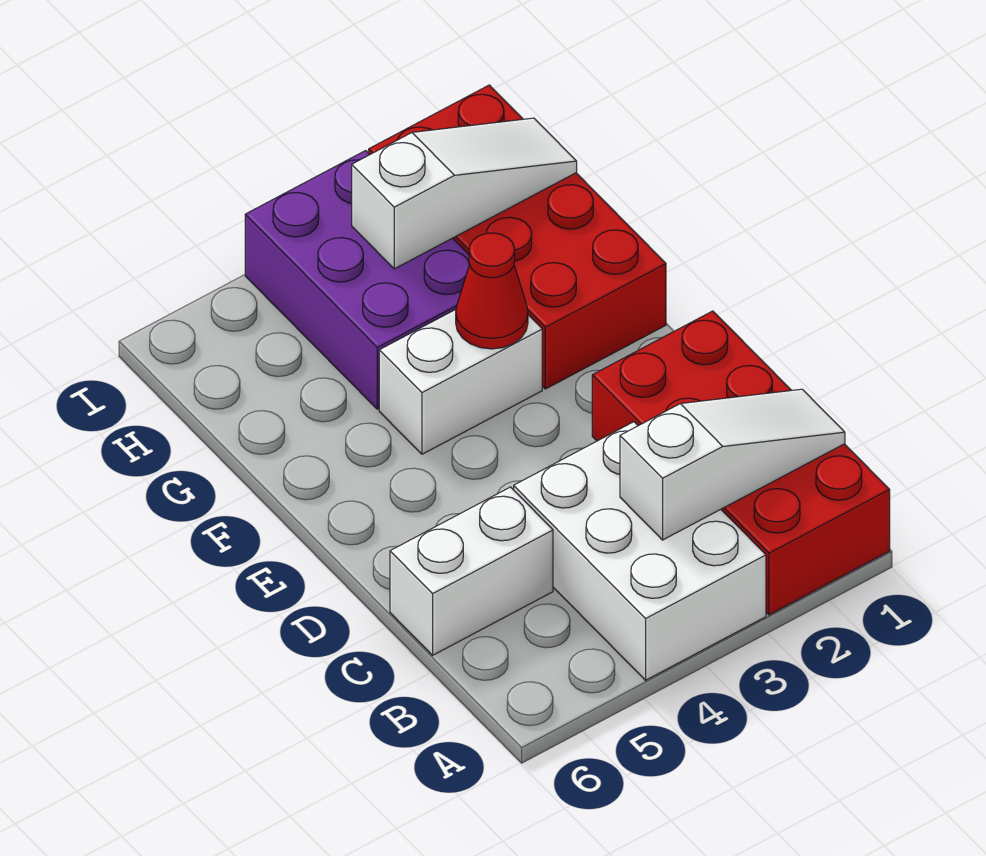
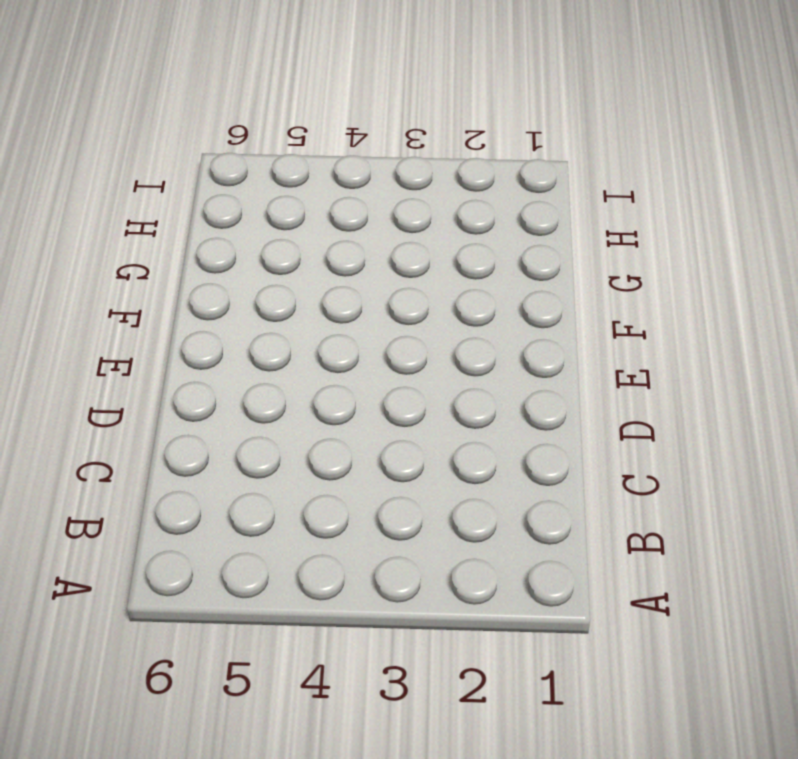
none -> red 2x4 brick [592,311,890,615]
none -> white 2x3 brick [514,422,766,680]

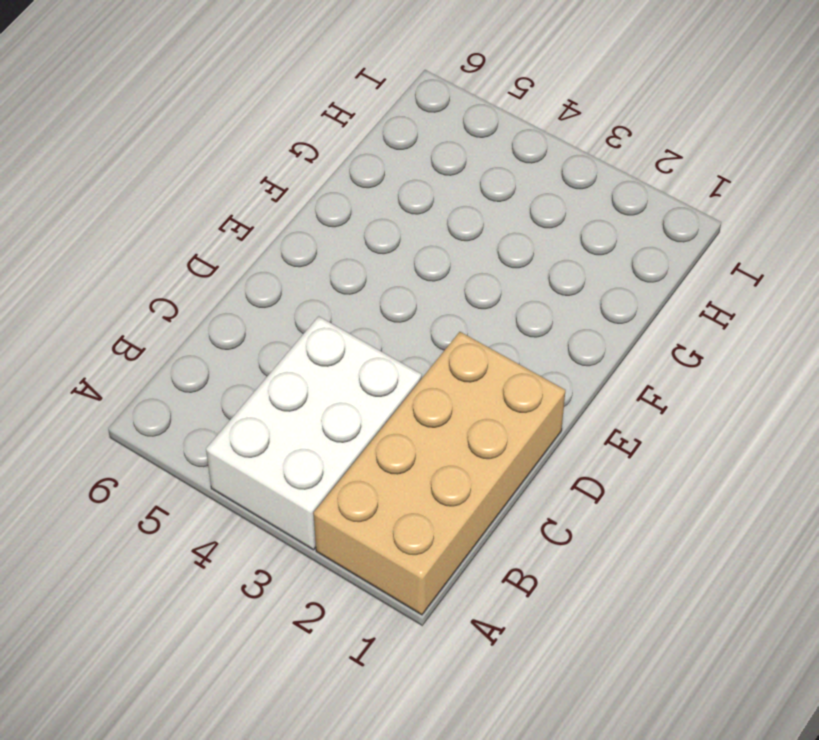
tan 2x4 brick [314,332,565,615] -> red 2x4 brick [592,311,890,615]
none -> white 1x2 brick [390,487,553,655]
none -> red 2x4 brick [369,85,666,389]

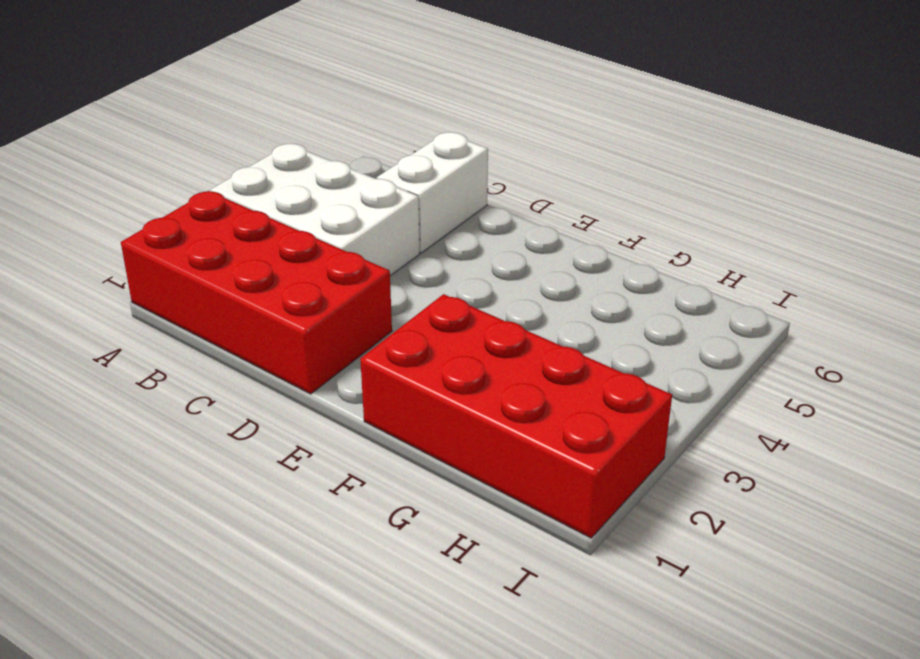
none -> white 1x2 brick [379,309,542,454]
none -> purple 2x3 brick [245,151,470,409]

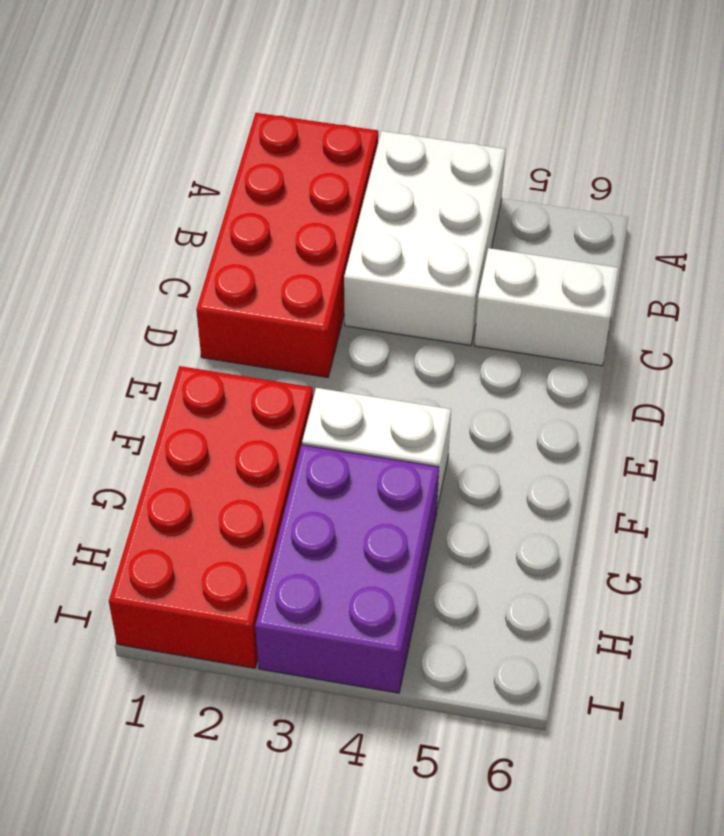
none -> white 1x3 slope [620,389,845,540]
none -> red 1x1 cone [456,233,528,349]

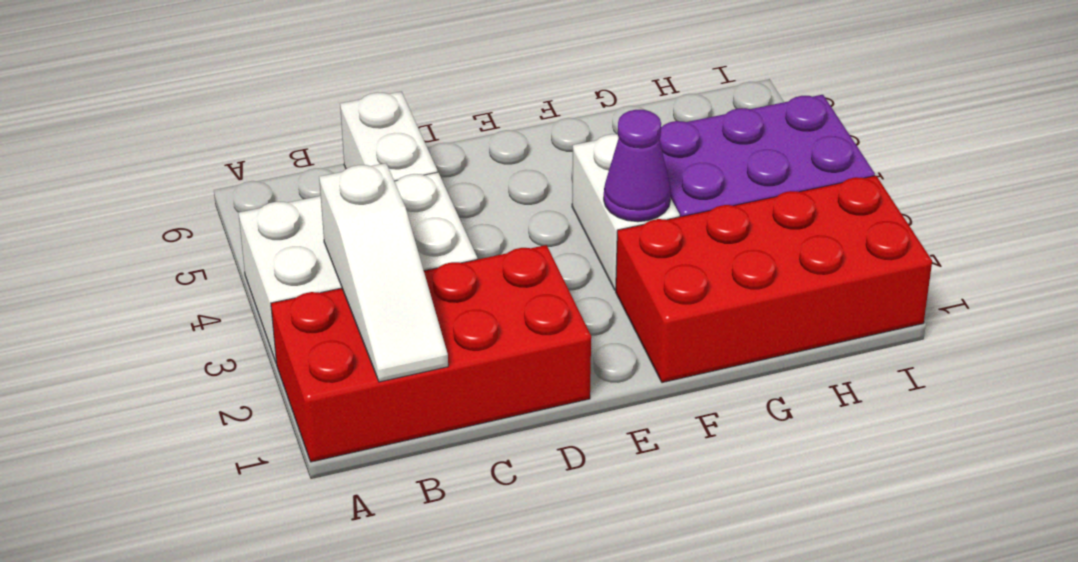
purple 1x1 cone [604,110,671,222] -> red 1x1 cone [456,233,528,349]
none -> white 1x3 slope [352,118,577,269]

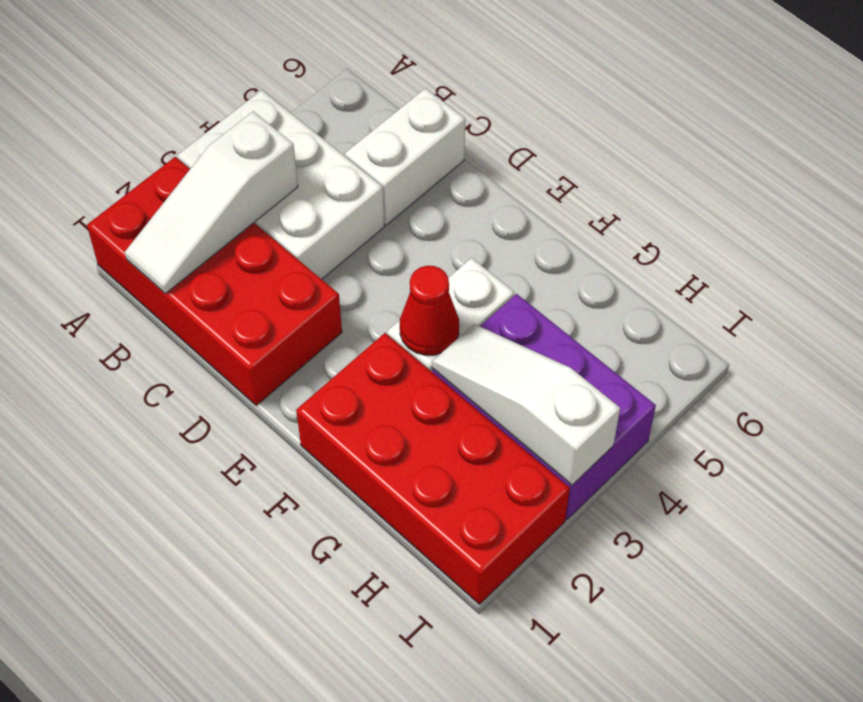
white 1x3 slope [432,324,620,485] -> white 1x3 slope turned to [352,118,577,269]

